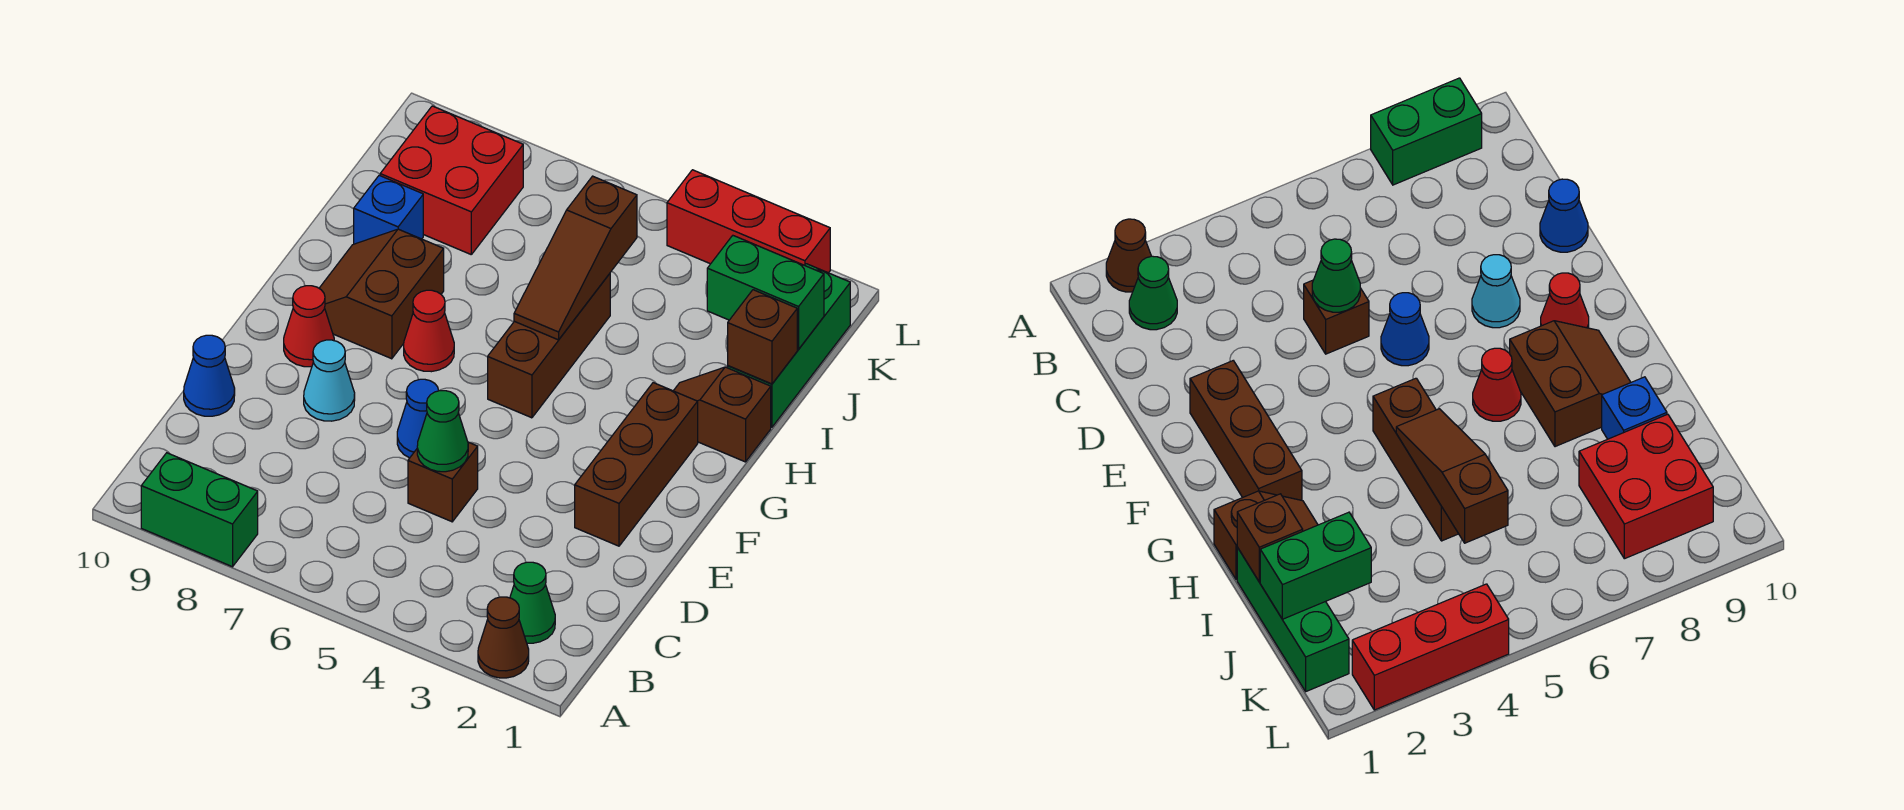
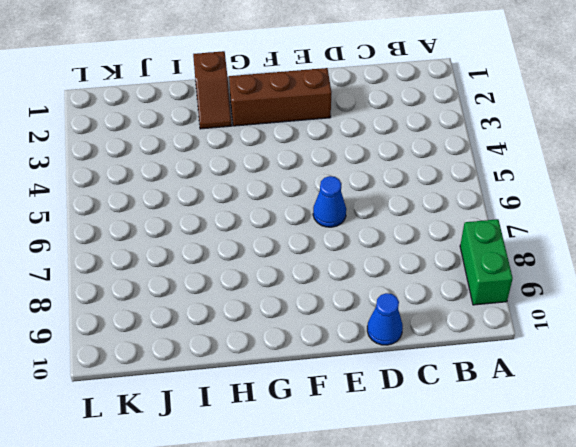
none -> brown 1x1 cone [478,597,529,678]
none -> green 1x1 cone [510,562,555,643]
none -> brown 1x1 brick [408,442,478,522]

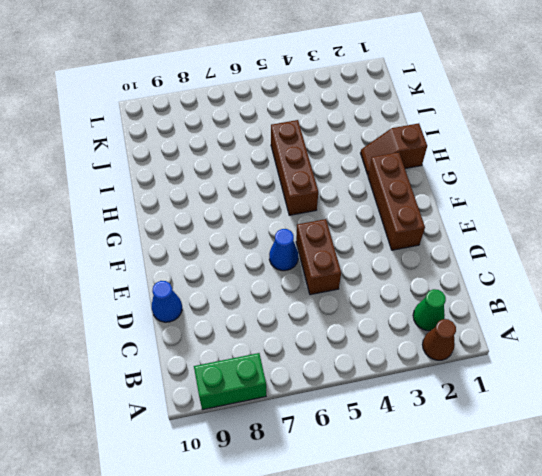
brown 1x2 brick [296,219,341,295] -> brown 1x1 brick [408,442,478,522]
none -> cyan 1x1 cone [304,340,355,421]
none -> red 1x1 cone [284,286,334,367]
none -> red 1x1 cone [404,290,454,372]

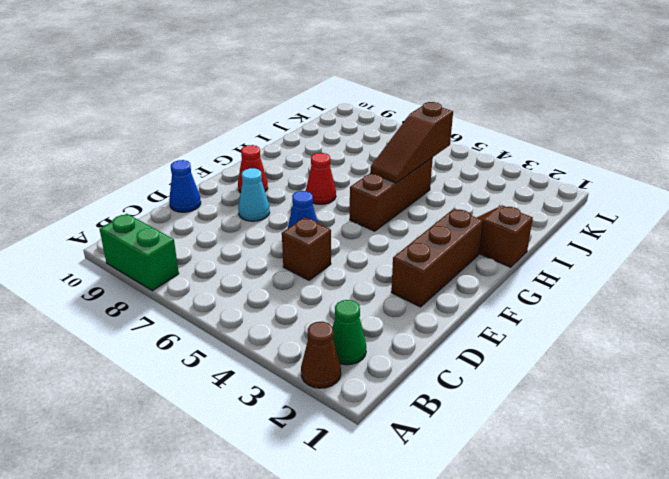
none -> brown 2x2 slope [319,229,444,359]
none -> green 1x3 brick [728,264,850,427]
none -> blue 1x1 brick [354,175,423,244]

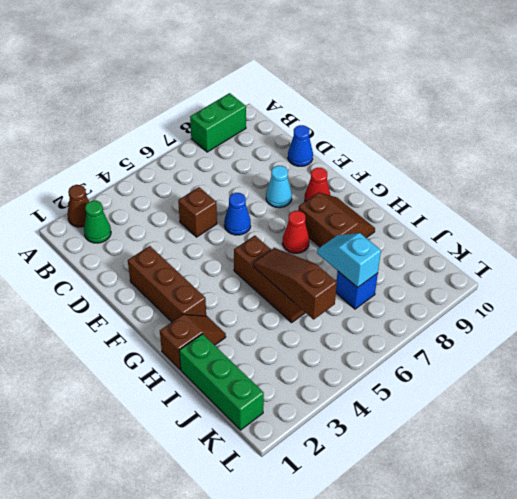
cyan 1x2 slope [317,233,381,288] -> none
blue 1x1 brick [336,272,378,309] -> blue 1x1 brick moved to [354,175,423,244]
none -> red 2x2 brick [380,106,523,254]
none -> red 1x3 brick [667,170,830,273]
none -> green 1x1 cone [417,391,468,472]

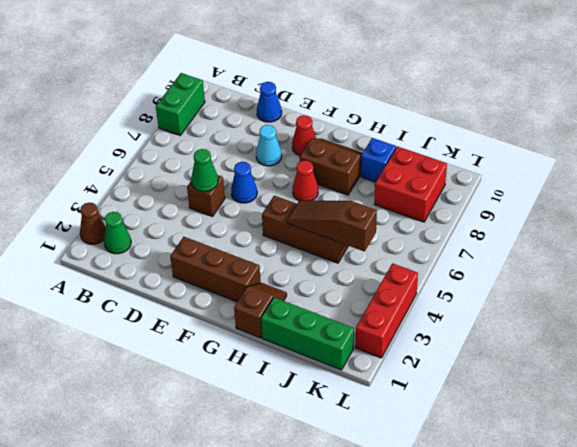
none -> brown 1x1 brick [728,290,797,384]
none -> green 1x2 brick [707,236,824,349]

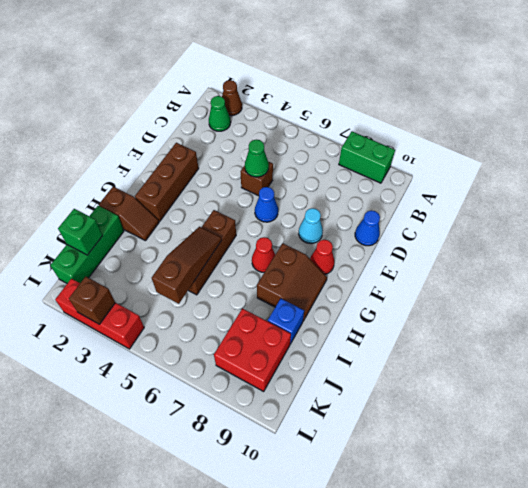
green 1x1 brick [58,209,103,255] -> green 1x2 brick [707,236,824,349]
brown 1x1 brick [69,277,115,324] -> brown 1x1 brick moved to [728,290,797,384]

